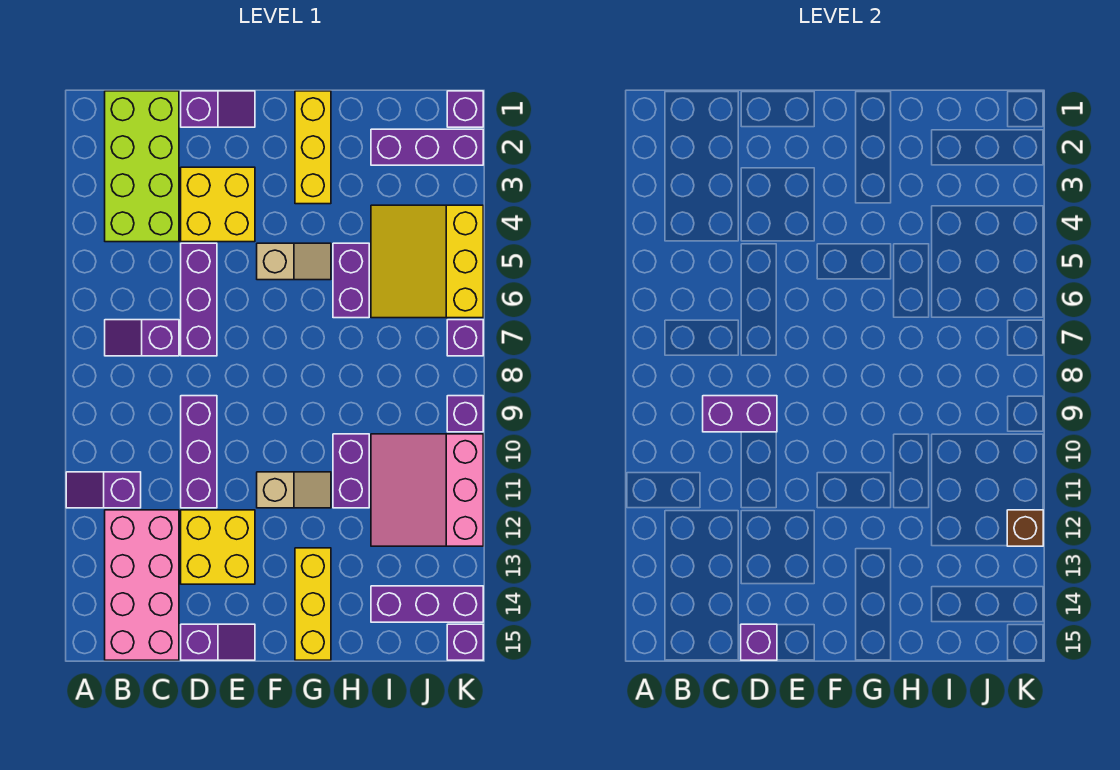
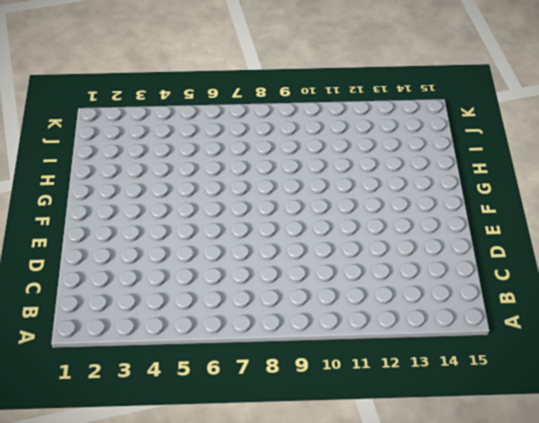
none -> purple 1x2 slope [66,472,141,508]
none -> lime 2x4 brick [105,91,179,242]
none -> purple 1x2 slope [105,320,179,356]

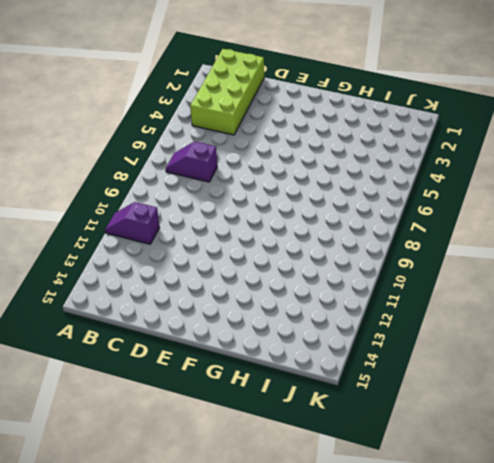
none -> pink 2x4 brick [105,510,179,660]
none -> purple 1x2 slope [181,91,255,127]
none -> yellow 2x2 brick [181,167,255,242]

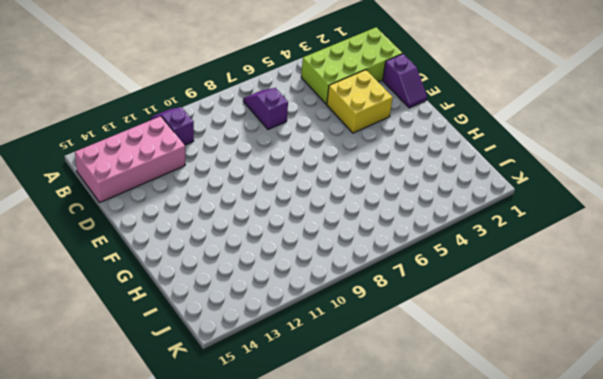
none -> purple 1x3 brick [181,243,217,356]
none -> purple 1x3 brick [181,396,217,508]
none -> yellow 2x2 brick [181,510,255,584]

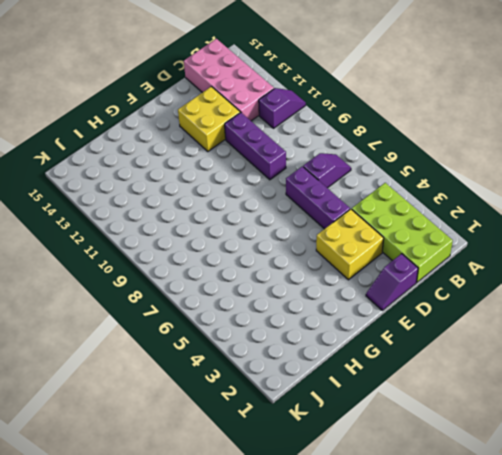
none -> purple 1x2 slope [181,624,255,660]
none -> tan 1x2 slope [257,243,331,280]
none -> tan 1x2 slope [257,472,331,508]

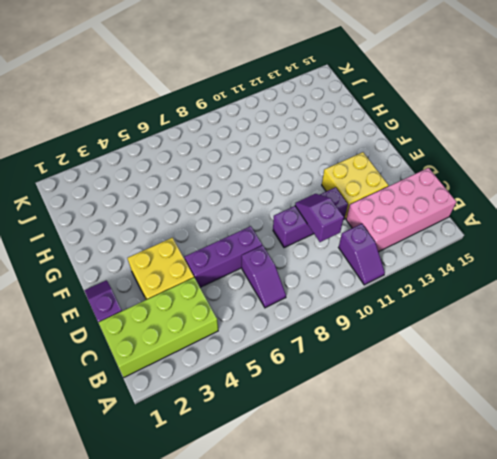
purple 1x2 slope [295,194,344,242] -> purple 1x2 slope moved to [181,624,255,660]
none -> tan 1x2 slope [257,243,331,280]
none -> tan 1x2 slope [257,472,331,508]
none -> yellow 1x3 brick [295,91,331,204]

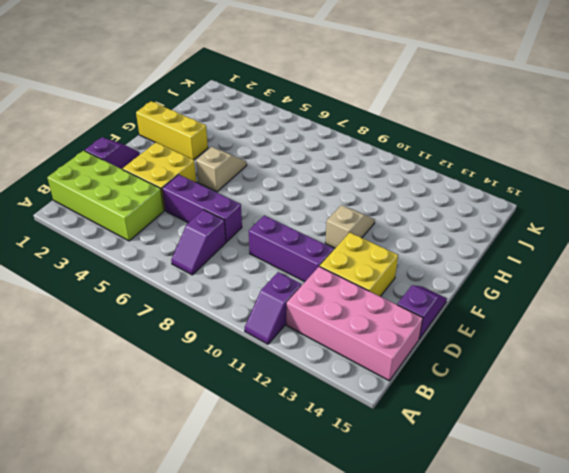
none -> yellow 1x3 brick [295,548,331,660]
none -> purple 1x2 brick [333,243,369,318]
none -> purple 1x2 brick [333,434,369,508]

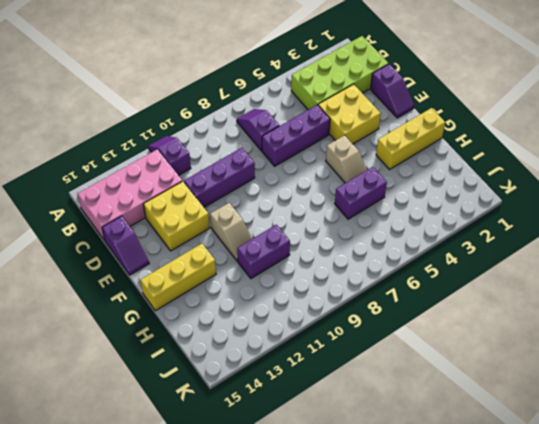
none -> purple 1x3 brick [371,129,483,165]
none -> yellow 3x3 slope [371,205,483,318]
none -> pink 3x3 slope [371,434,483,546]

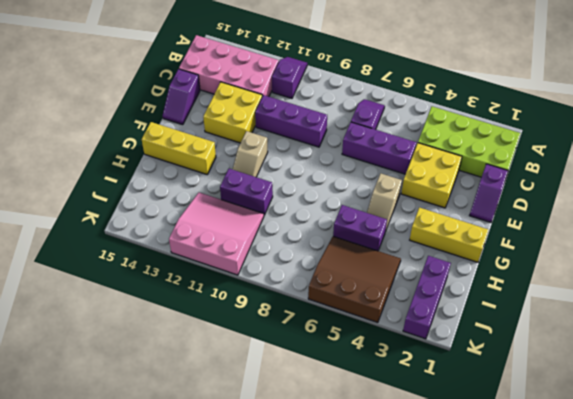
brown 3x3 slope [308,236,401,323] -> yellow 3x3 slope [371,205,483,318]
none -> purple 1x3 brick [371,586,483,622]
none -> purple 1x1 brick [447,91,483,127]
none -> purple 1x1 brick [447,320,483,356]

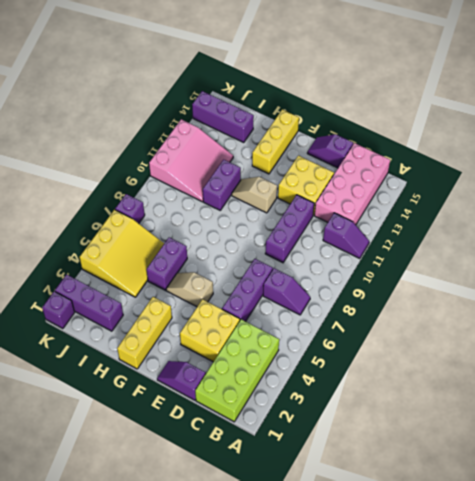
none -> purple 1x1 brick [447,396,483,432]
none -> purple 1x1 brick [447,624,483,660]
none -> purple 1x2 brick [703,396,777,432]

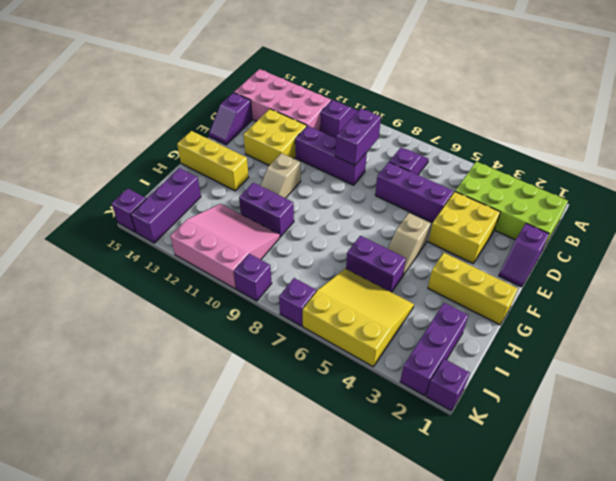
none -> purple 1x1 brick [741,624,777,660]
none -> brown 1x1 brick [1007,510,1043,546]

